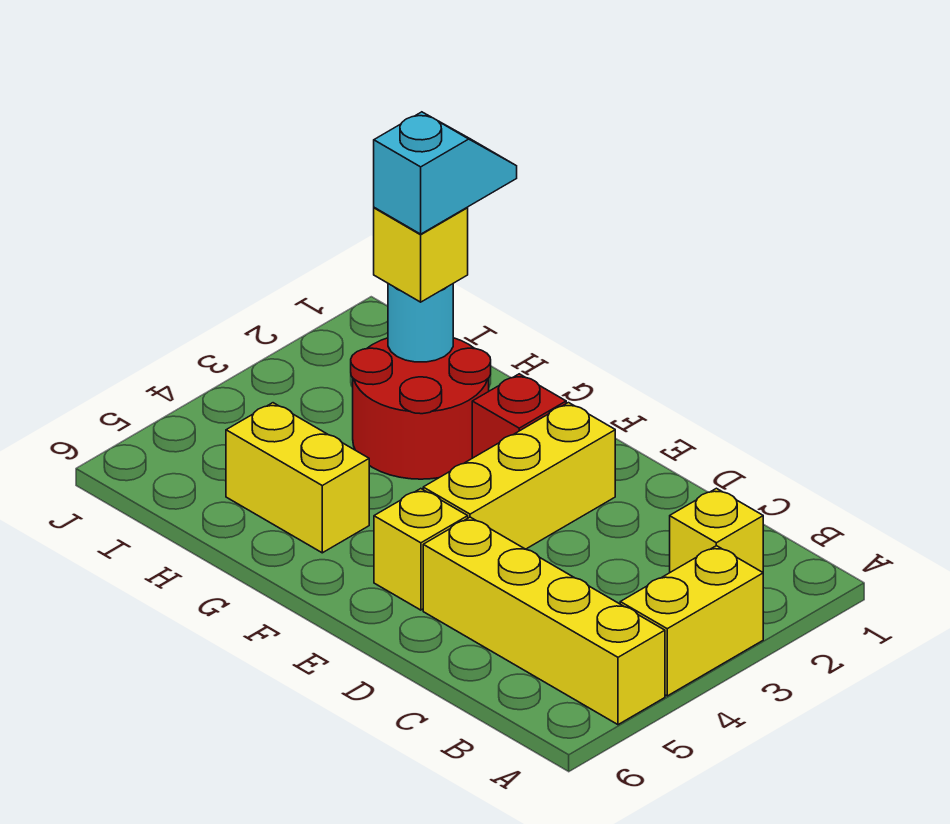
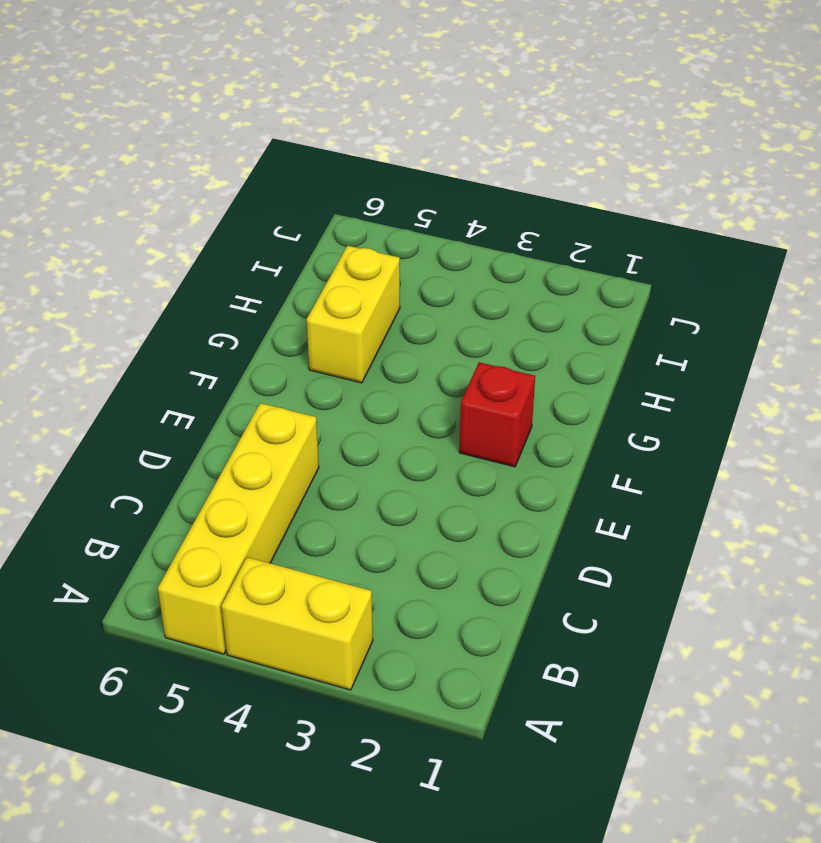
none -> yellow 1x1 brick [670,488,763,572]
none -> yellow 1x3 brick [423,403,615,549]

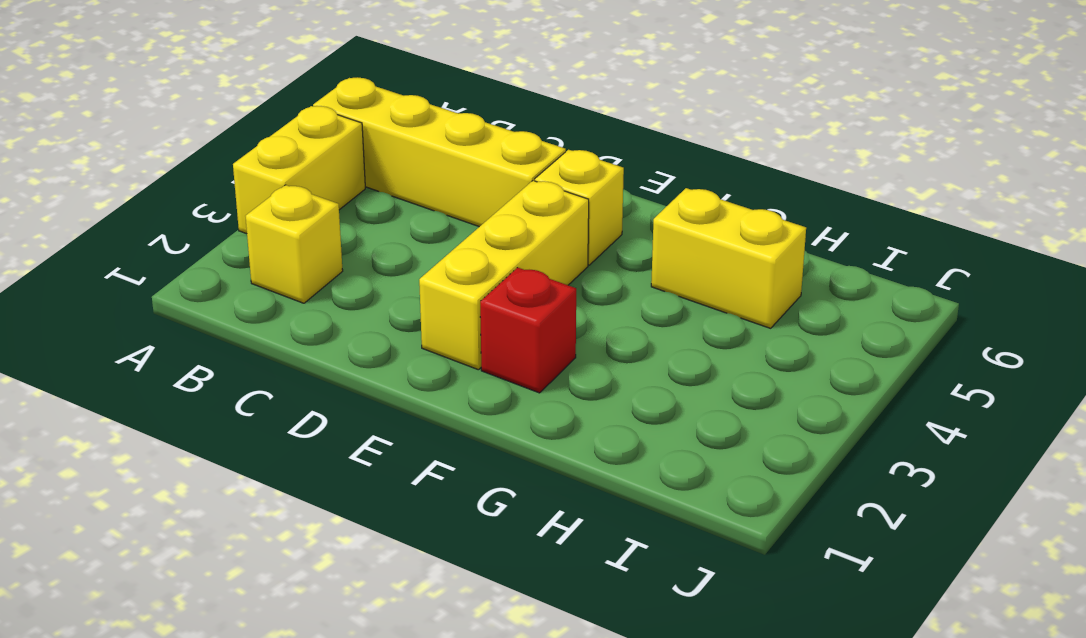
none -> red 2x2 round brick [351,338,491,479]
none -> cyan 1x1 round brick [388,284,453,362]

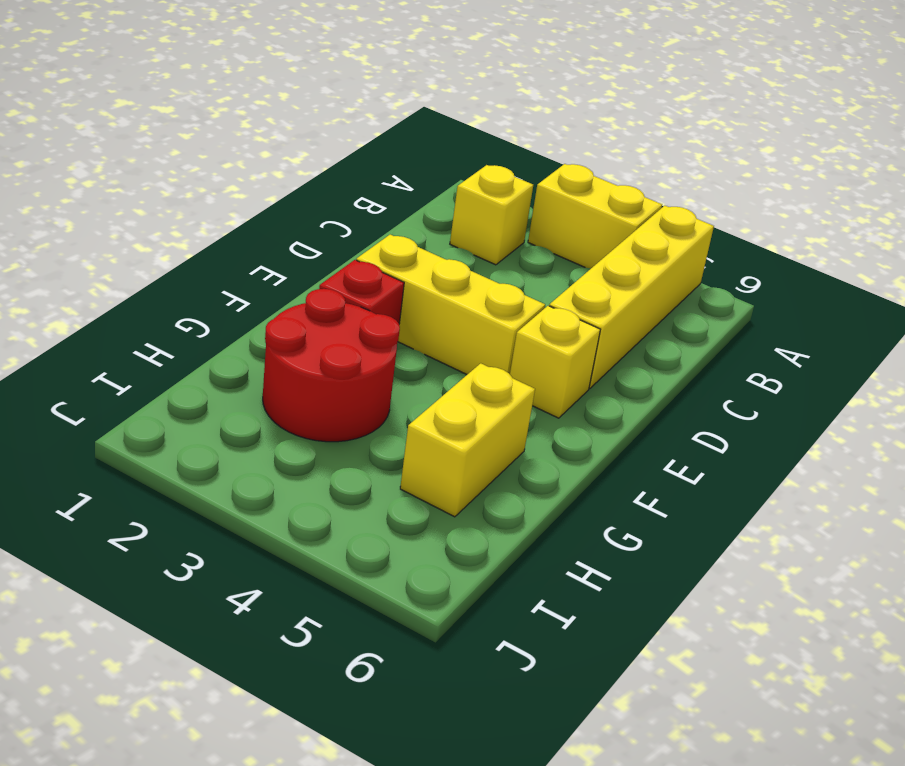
none -> cyan 1x1 round brick [388,284,453,362]
none -> yellow 1x1 brick [374,208,468,302]

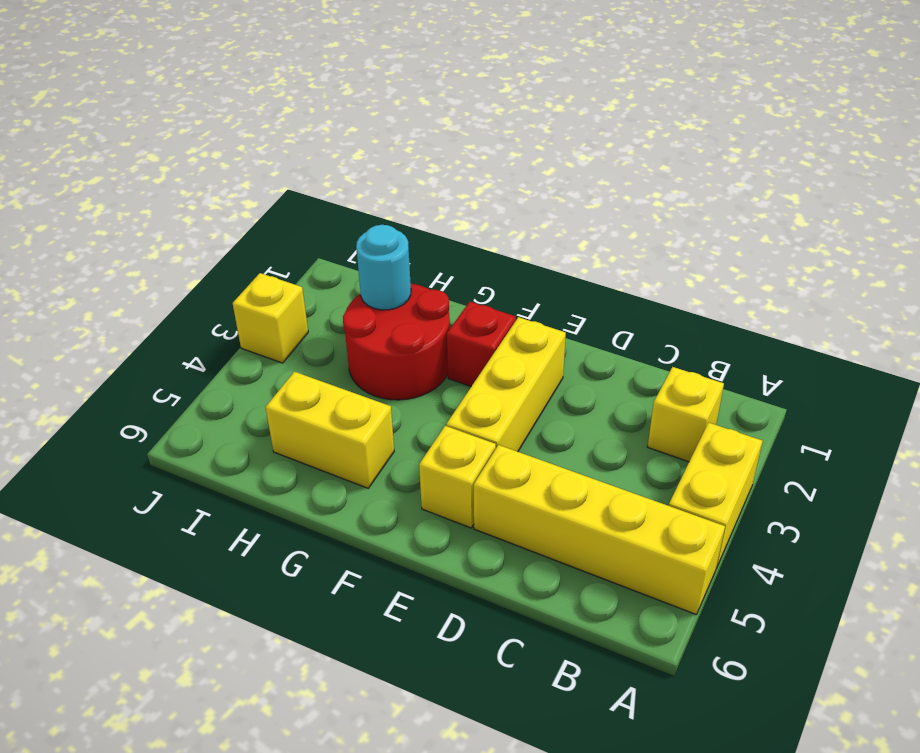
yellow 1x1 brick [233,273,308,363] -> yellow 1x1 brick moved to [374,208,468,302]
none -> cyan 1x2 slope [374,112,517,234]

